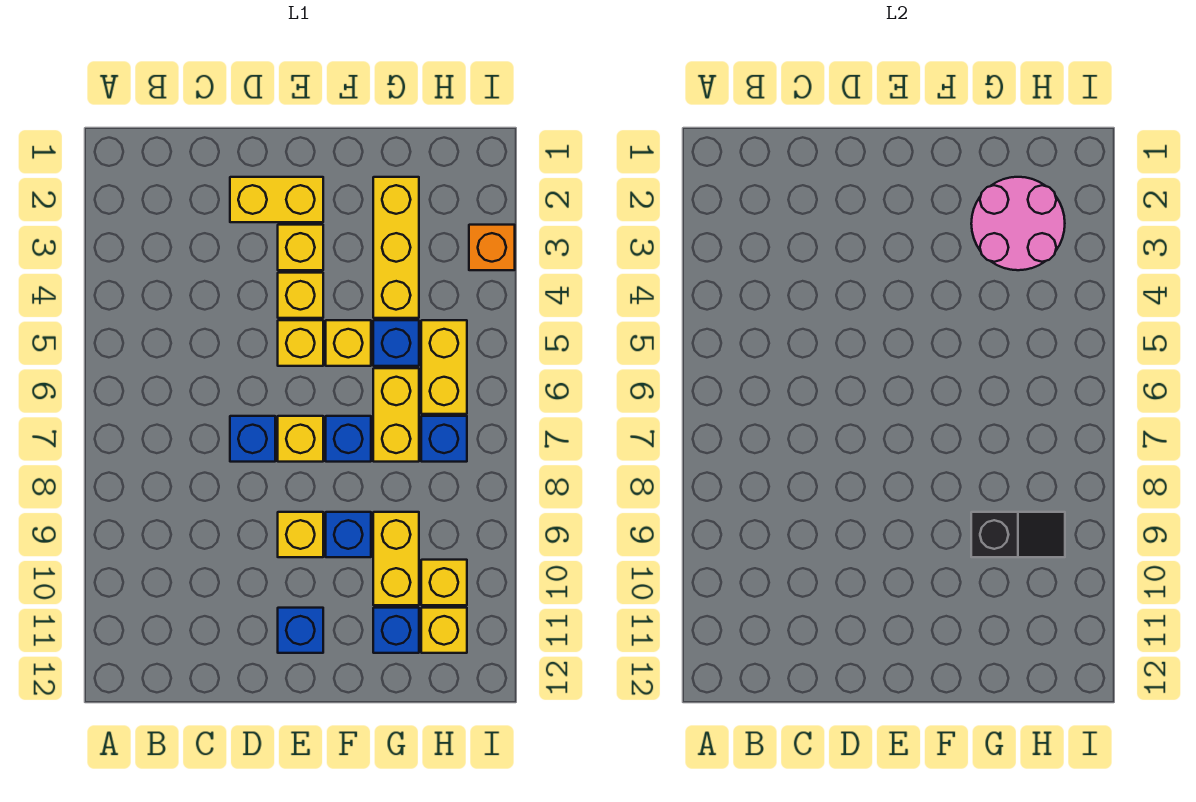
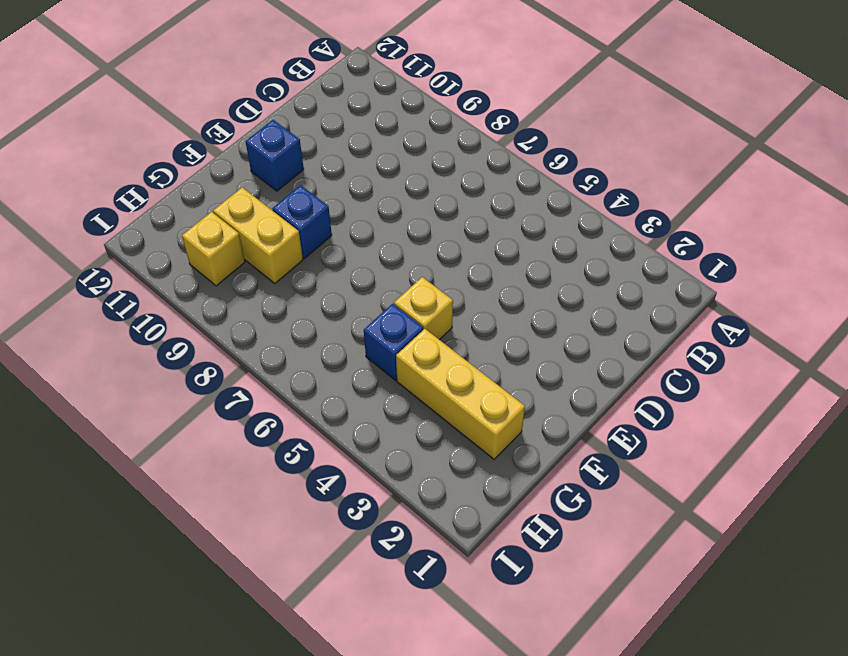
none -> yellow 1x2 brick [230,177,323,222]
none -> blue 1x1 brick [230,416,275,462]
none -> yellow 1x1 brick [278,225,323,270]

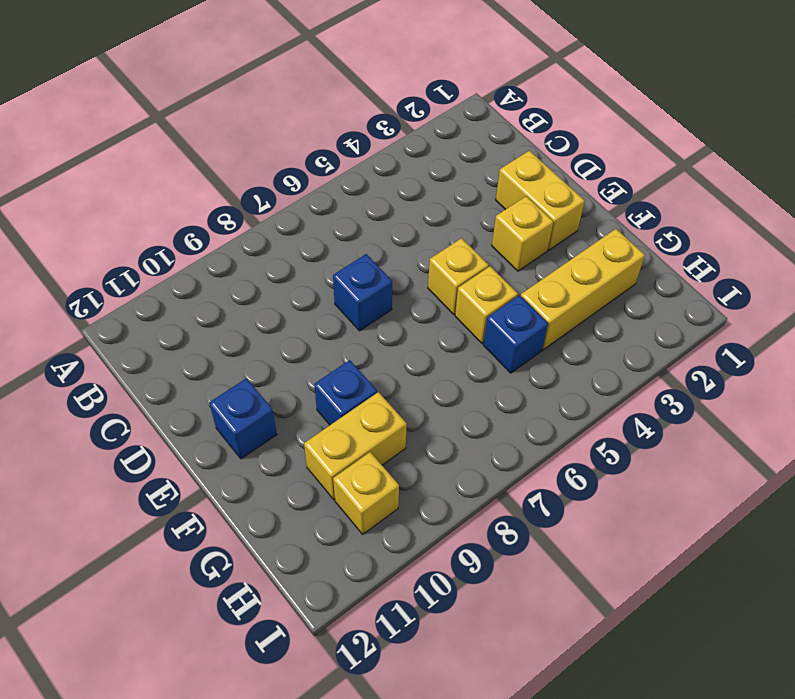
none -> yellow 1x1 brick [278,273,323,318]
none -> yellow 1x1 brick [278,416,323,462]
none -> yellow 1x1 brick [278,512,323,557]

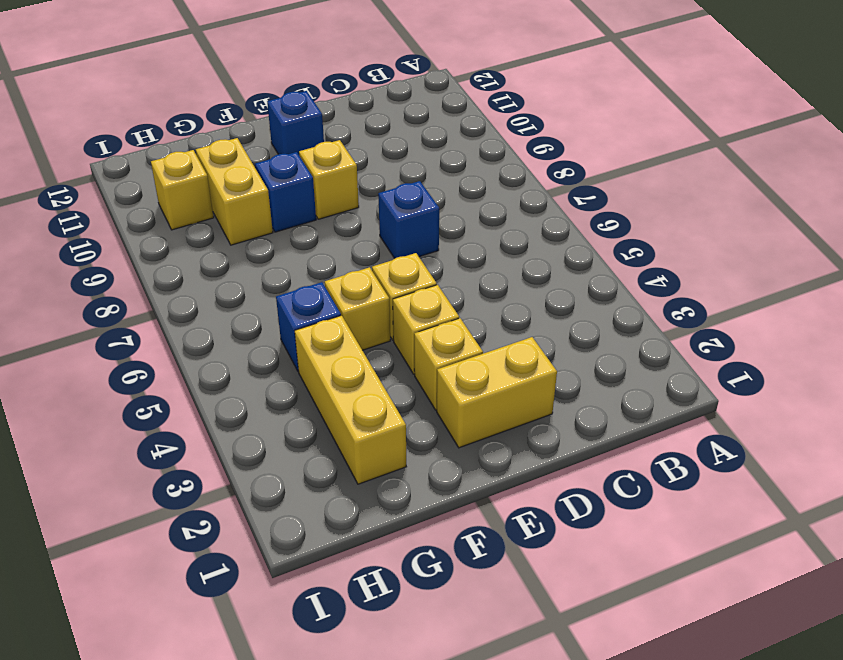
none -> yellow 1x1 brick [278,416,323,462]
none -> blue 1x1 brick [326,416,371,462]
none -> yellow 1x2 brick [373,368,419,462]

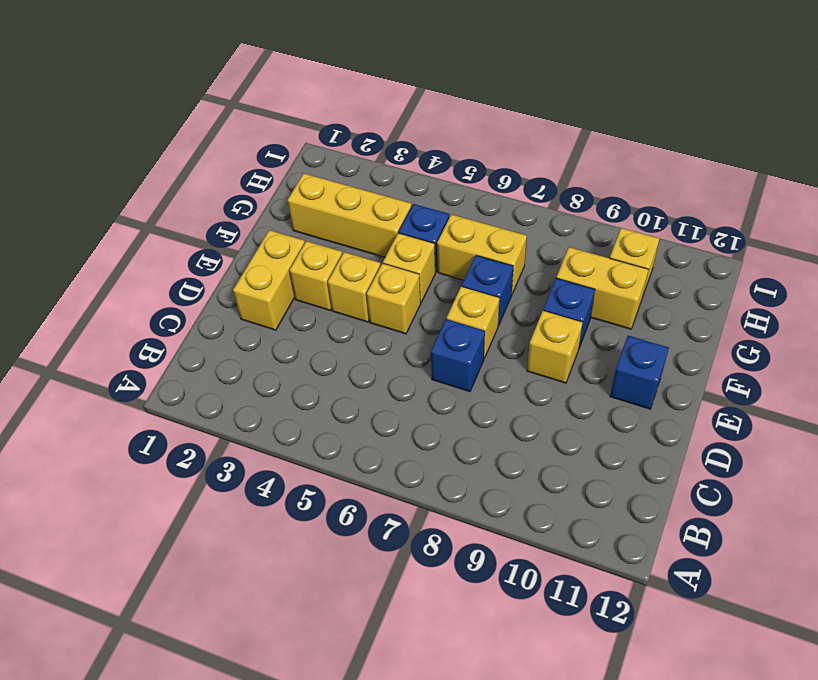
none -> blue 1x1 brick [373,608,419,653]
none -> yellow 1x2 brick [421,320,467,414]
none -> blue 1x1 brick [421,416,467,462]

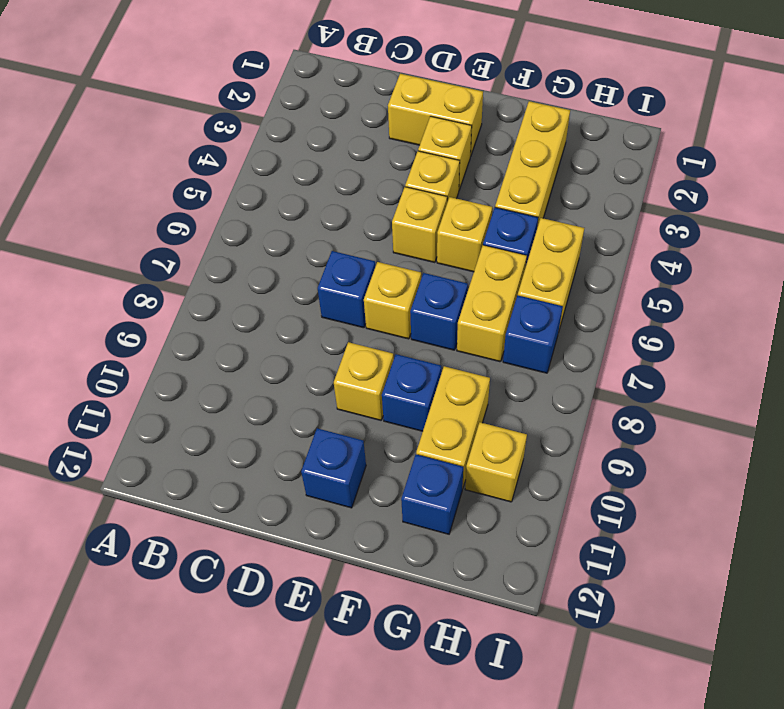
none -> yellow 1x1 brick [421,608,467,653]
none -> orange 1x1 brick [469,225,515,270]
none -> pink 2x2 round brick [971,177,1065,270]

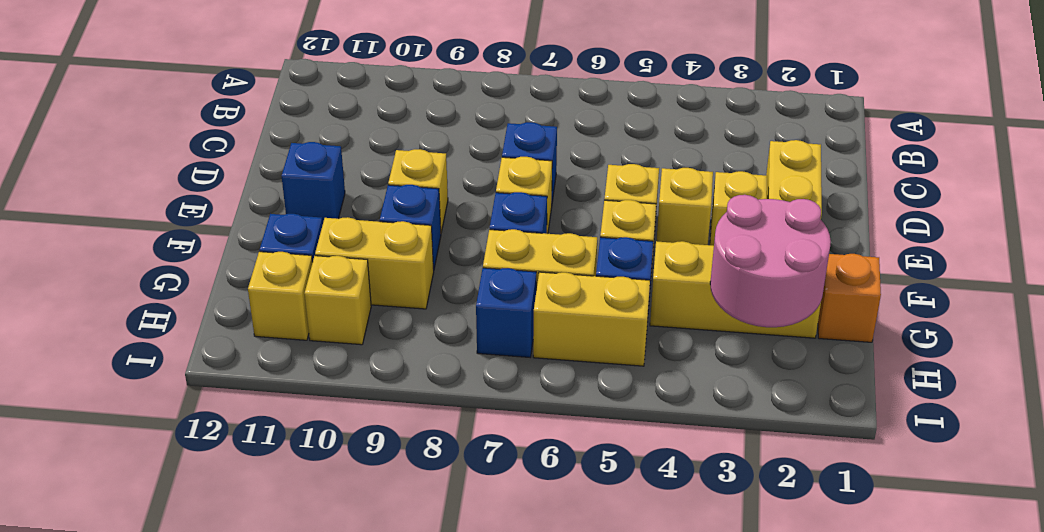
orange 1x1 brick [818,254,881,342] -> orange 1x1 brick moved to [469,225,515,270]
none -> black 1x2 slope [971,512,1065,557]

